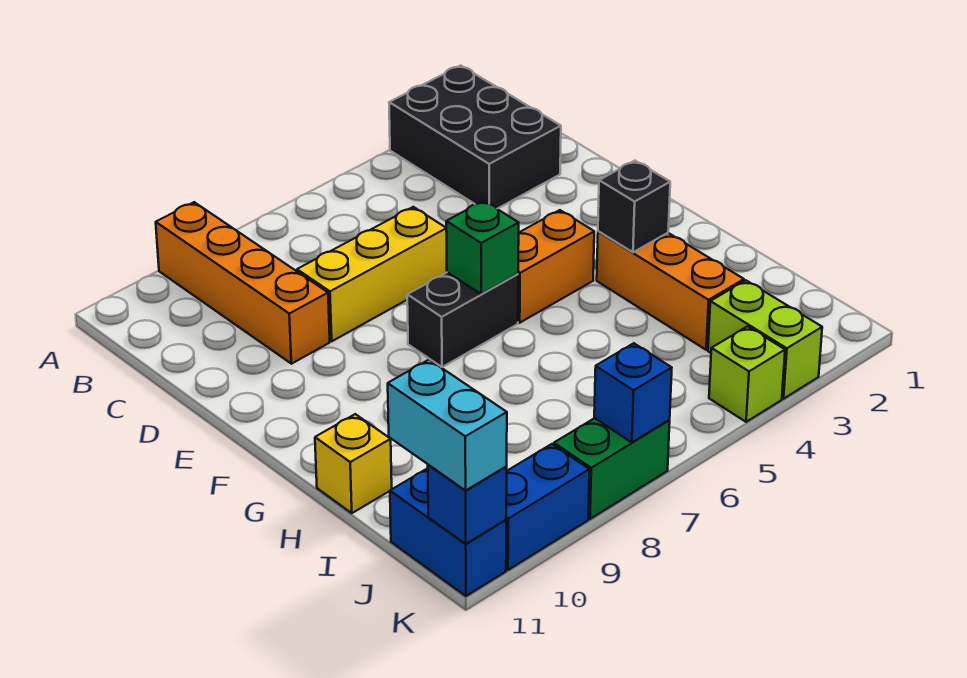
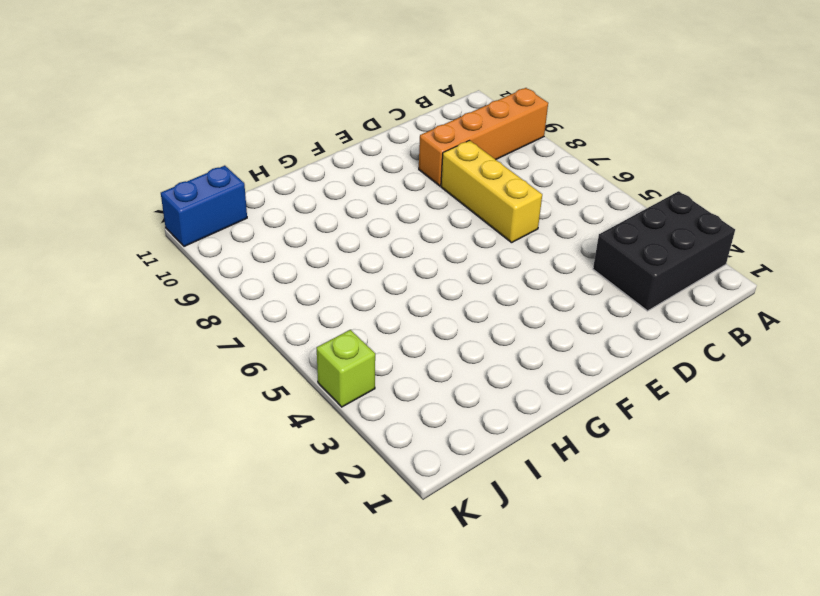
none -> orange 1x2 brick [518,210,594,323]
none -> black 1x2 brick [407,272,518,367]
none -> orange 1x3 brick [597,231,744,350]

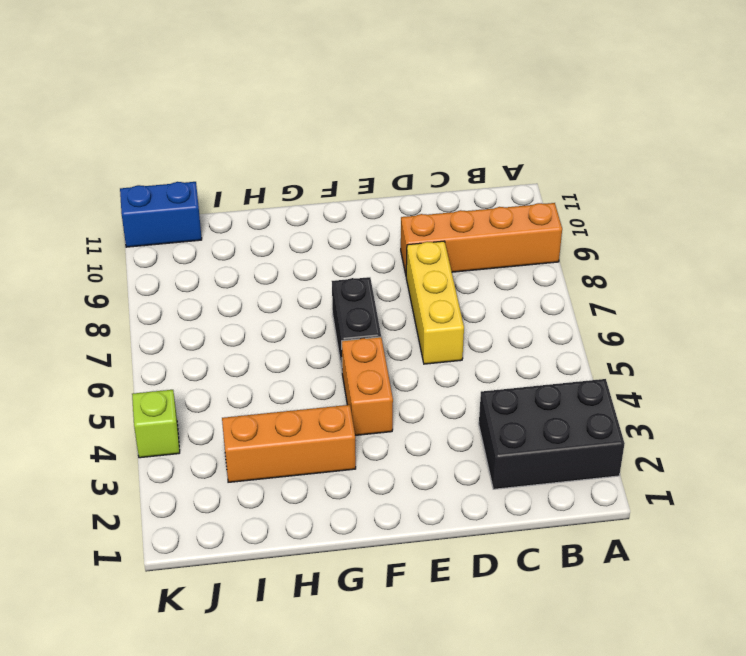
none -> yellow 1x1 brick [315,414,392,513]
none -> lime 1x2 brick [708,280,822,399]
none -> green 1x2 brick [554,418,670,519]

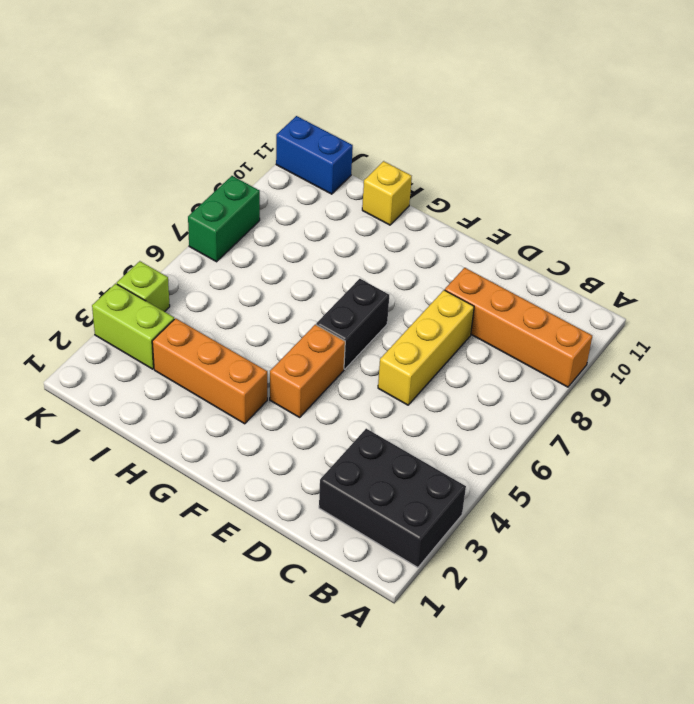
none -> blue 1x2 brick [506,444,589,570]
none -> green 1x1 brick [446,201,519,294]
none -> black 1x1 brick [598,161,670,252]

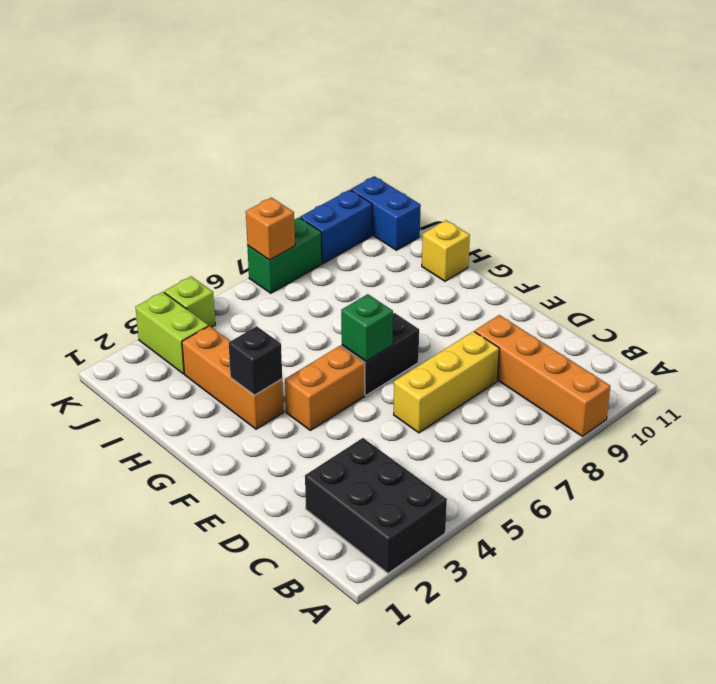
orange 1x1 brick [246,198,295,260] -> blue 1x1 brick [594,343,672,442]
none -> blue 1x1 brick [428,465,507,544]
none -> cyan 1x2 brick [388,360,507,490]

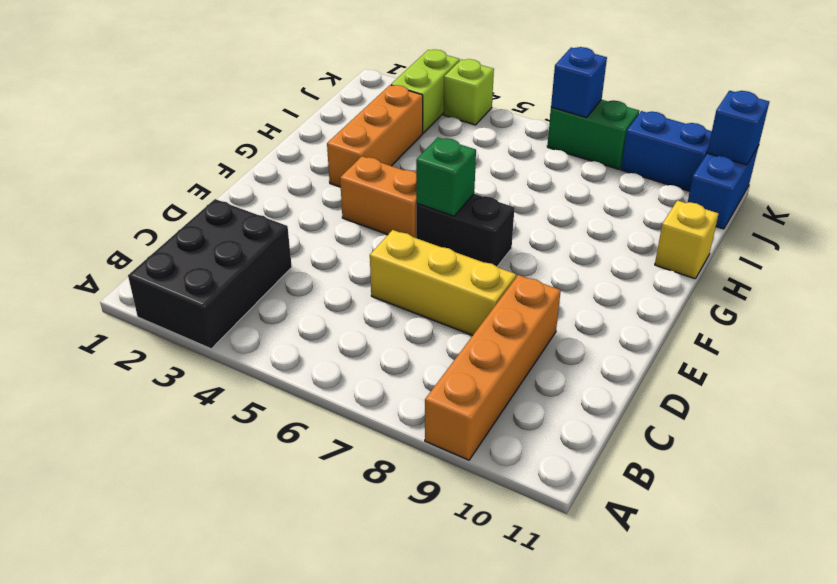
none -> black 1x1 brick [598,161,670,252]
none -> cyan 1x2 brick [388,360,507,490]

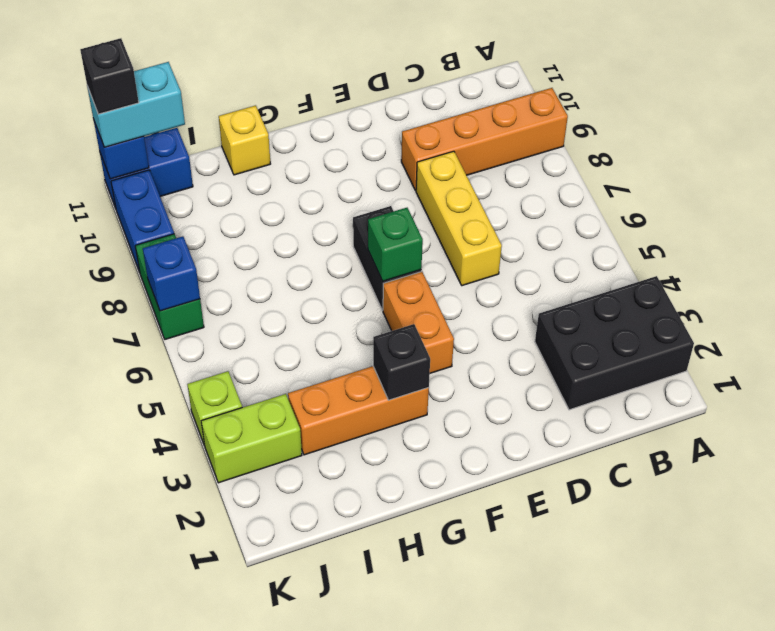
black 1x1 brick [80,38,139,114] -> none

